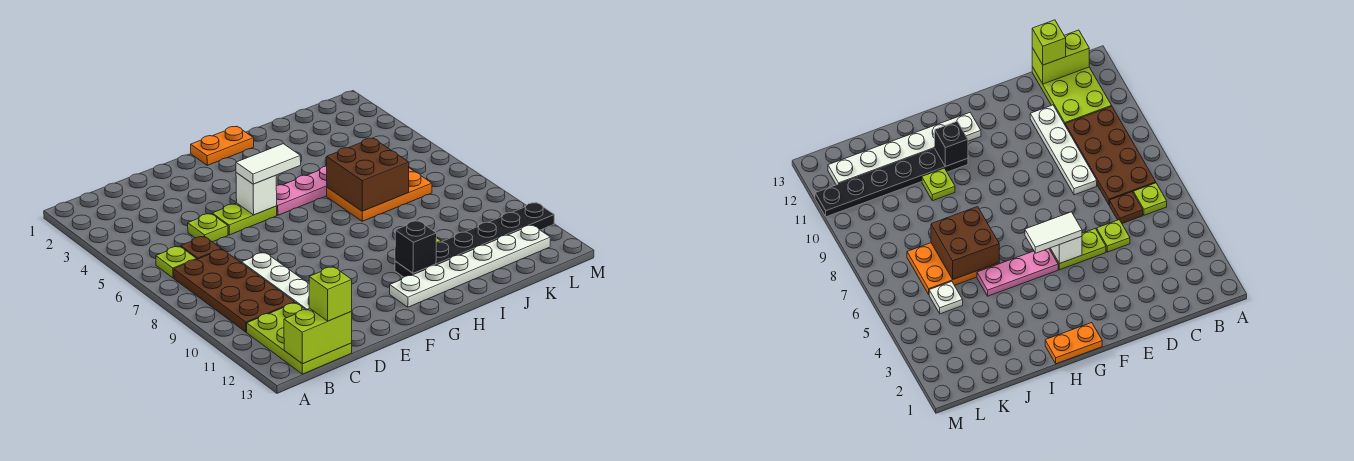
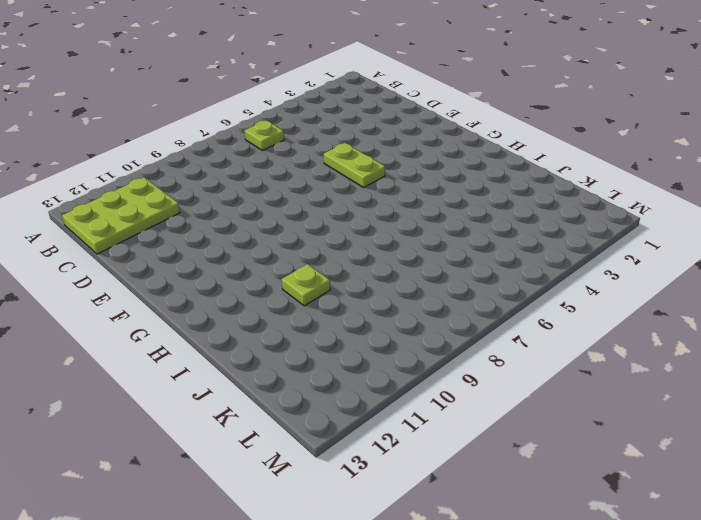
none -> brown 2x4 plate [174,249,295,332]
none -> brown 1x1 plate [181,236,221,259]
none -> lime 1x1 plate [188,214,228,242]

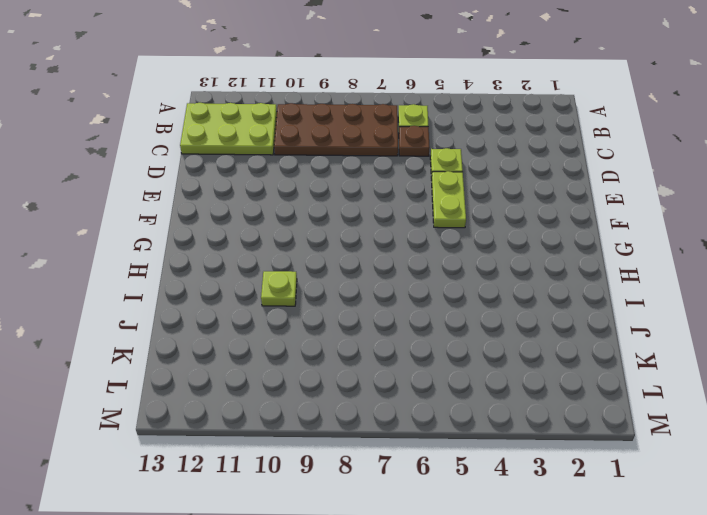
none -> white 1x4 plate [242,252,309,310]
none -> orange 1x2 plate [191,127,254,165]
none -> pink 1x3 plate [276,166,327,215]

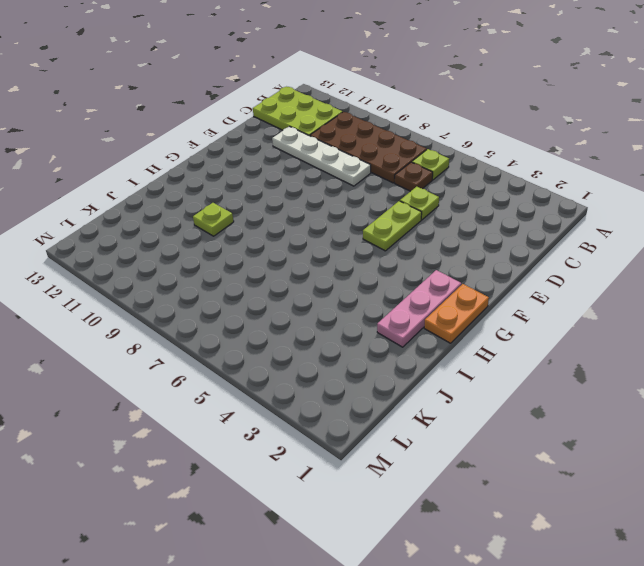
pink 1x3 plate [377,270,461,347] -> pink 1x3 plate moved to [276,166,327,215]
none -> white 1x6 plate [390,225,550,307]
none -> black 1x6 plate [395,203,554,277]
none -> orange 2x3 plate [327,168,432,221]

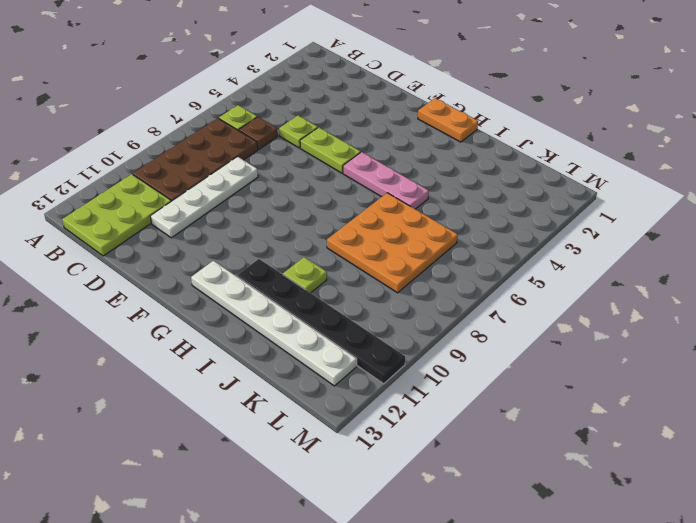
orange 3x3 plate [327,193,458,293] -> orange 2x3 plate [327,168,432,221]
none -> white 1x1 plate [929,281,963,314]
none -> lime 1x2 brick [284,308,352,364]
none -> white 1x1 brick [236,173,277,215]

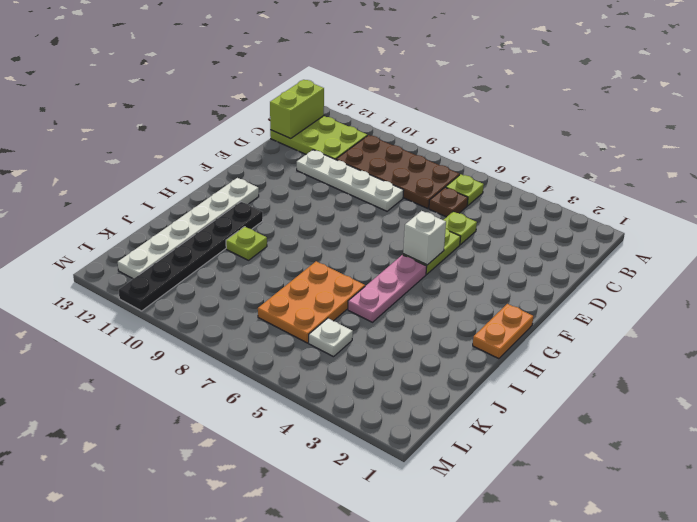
none -> black 1x1 brick [395,221,437,273]
none -> brown 2x2 brick [327,138,409,211]
none -> lime 1x1 brick [309,267,352,321]

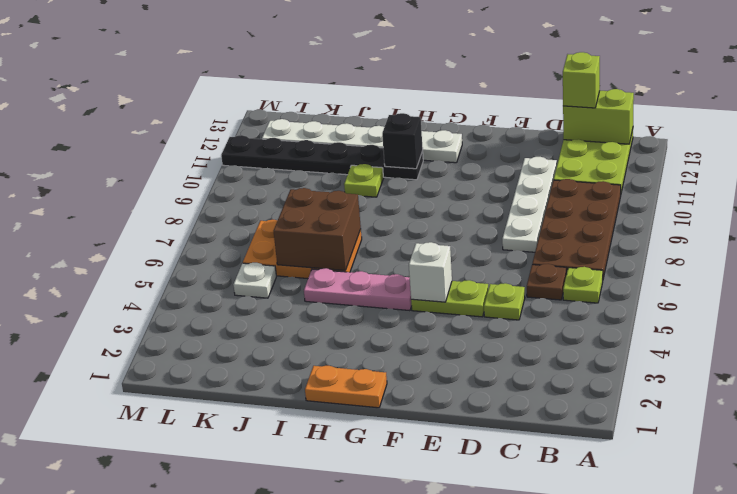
none -> white 1x2 tile [236,144,301,184]

